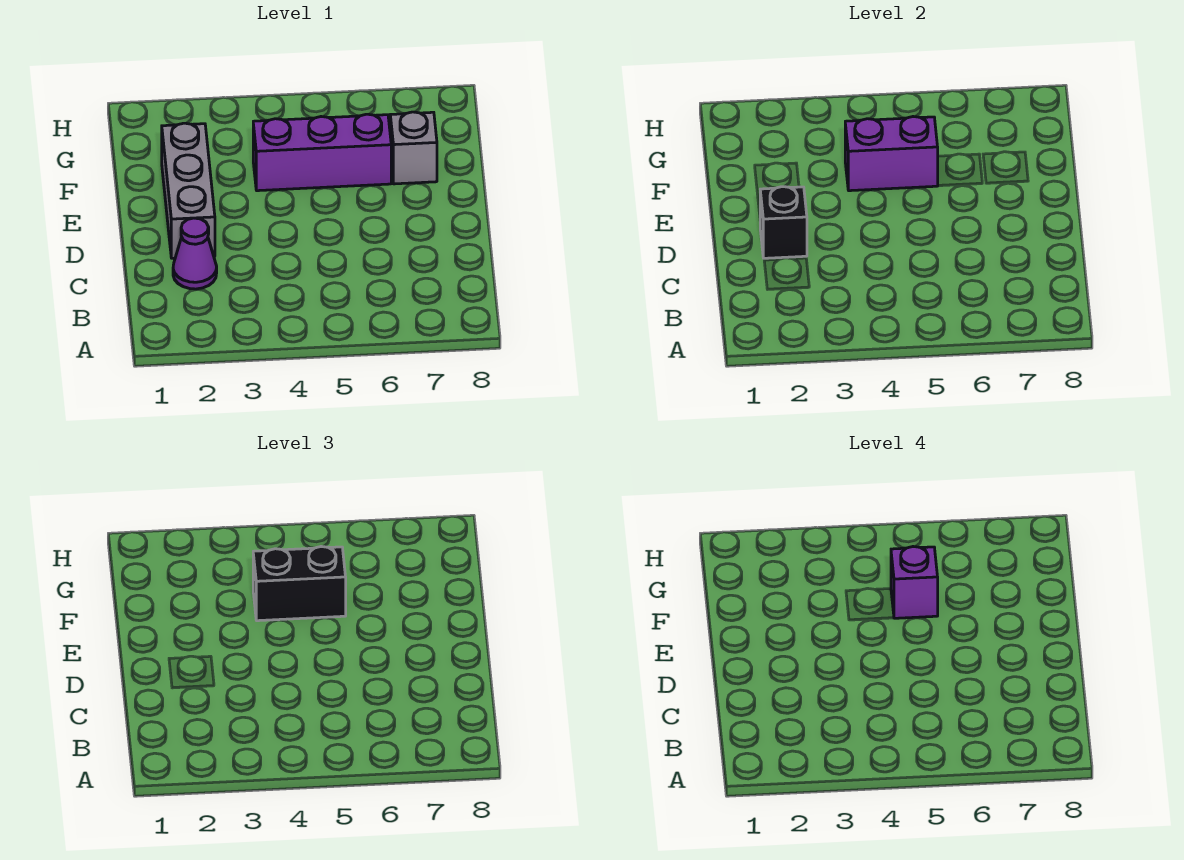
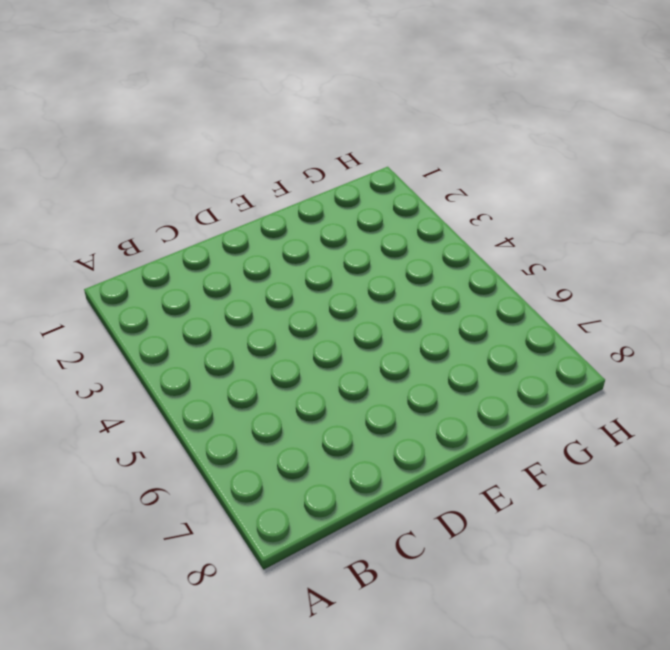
none -> purple 1x1 cone [173,218,217,289]
none -> grey 1x3 brick [162,123,215,258]

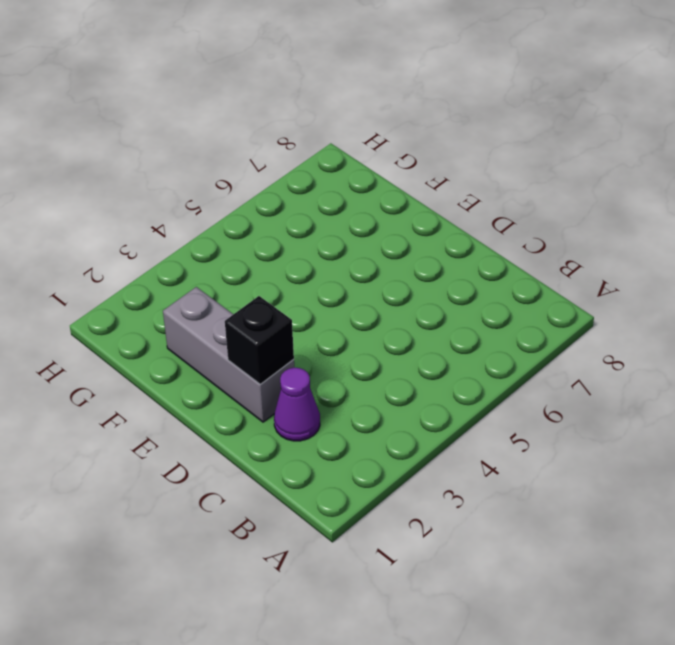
none -> purple 1x3 brick [253,114,391,191]
none -> grey 1x1 brick [390,112,437,184]

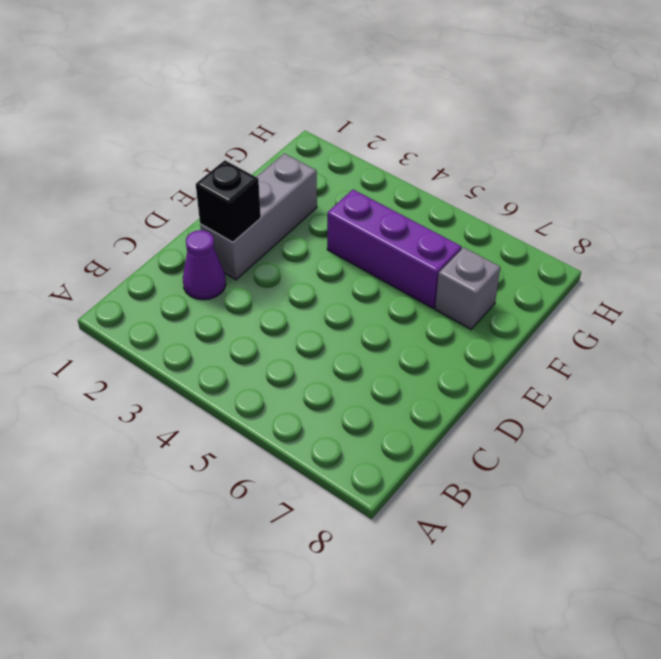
none -> purple 1x2 brick [845,117,938,191]
none -> black 1x2 brick [253,547,346,621]

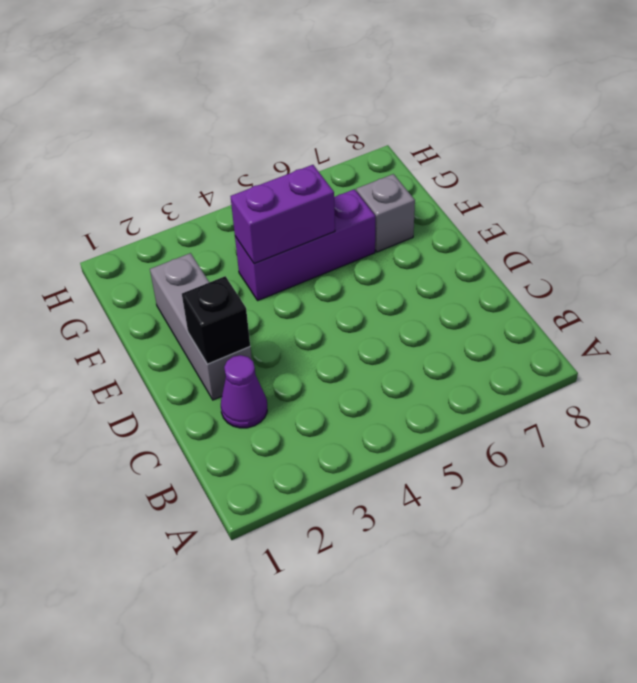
none -> black 1x2 brick [253,547,346,621]
none -> purple 1x1 brick [891,547,938,618]

